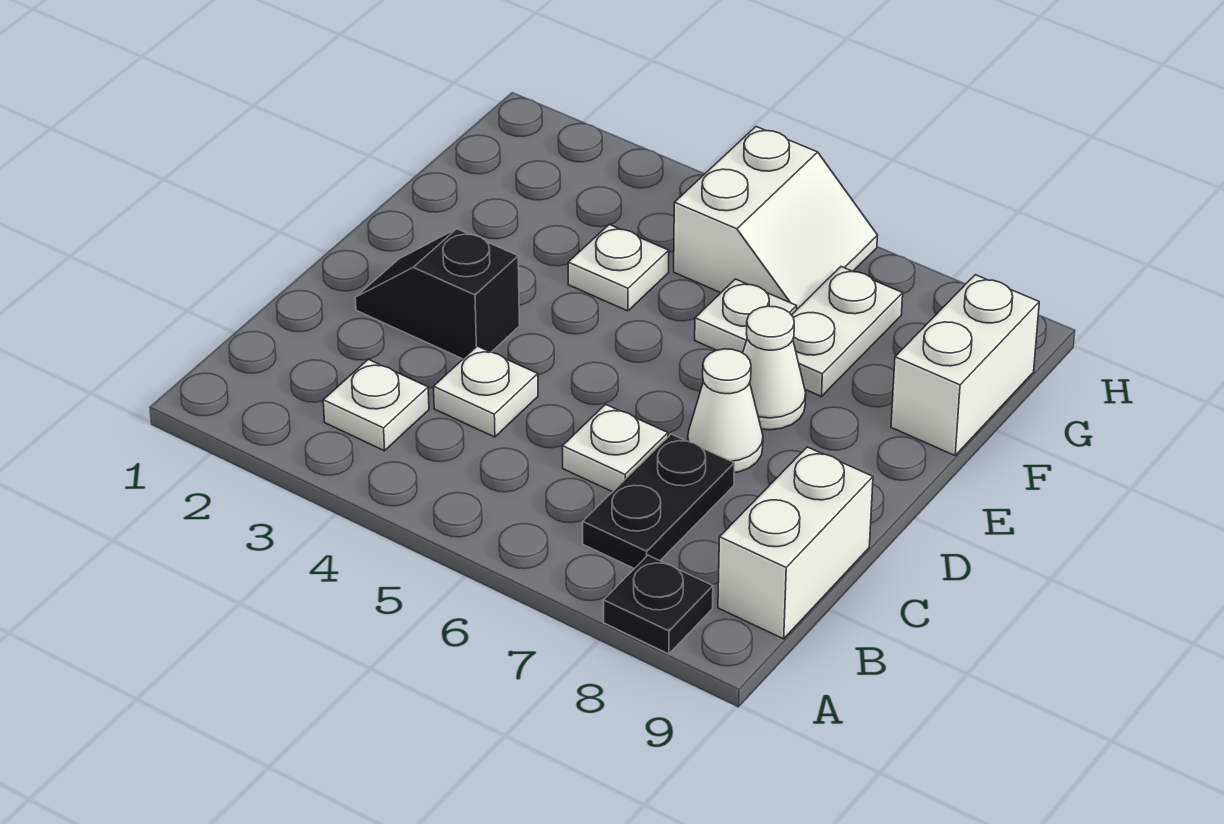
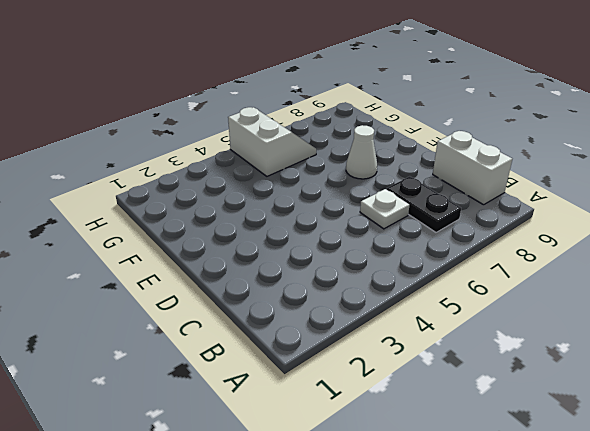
none -> black 1x1 plate [604,555,713,654]
none -> white 1x1 plate [323,359,429,451]
none -> white 1x1 plate [434,346,538,437]

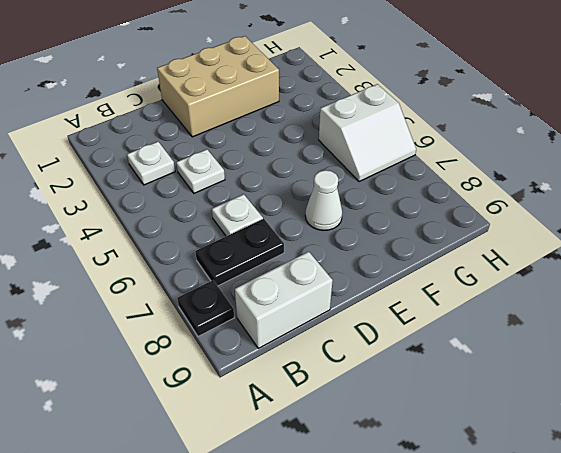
tan 2x3 brick [157,36,279,137] -> black 1x2 slope [355,229,520,359]
none -> white 1x1 cone [688,349,763,473]
none -> white 1x1 plate [568,224,669,311]
none -> white 1x1 plate [695,279,797,353]

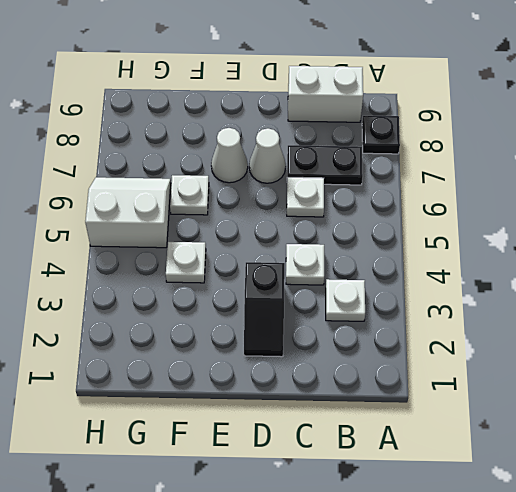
none -> white 1x2 plate [792,267,903,396]
none -> white 1x2 brick [891,275,1039,455]

